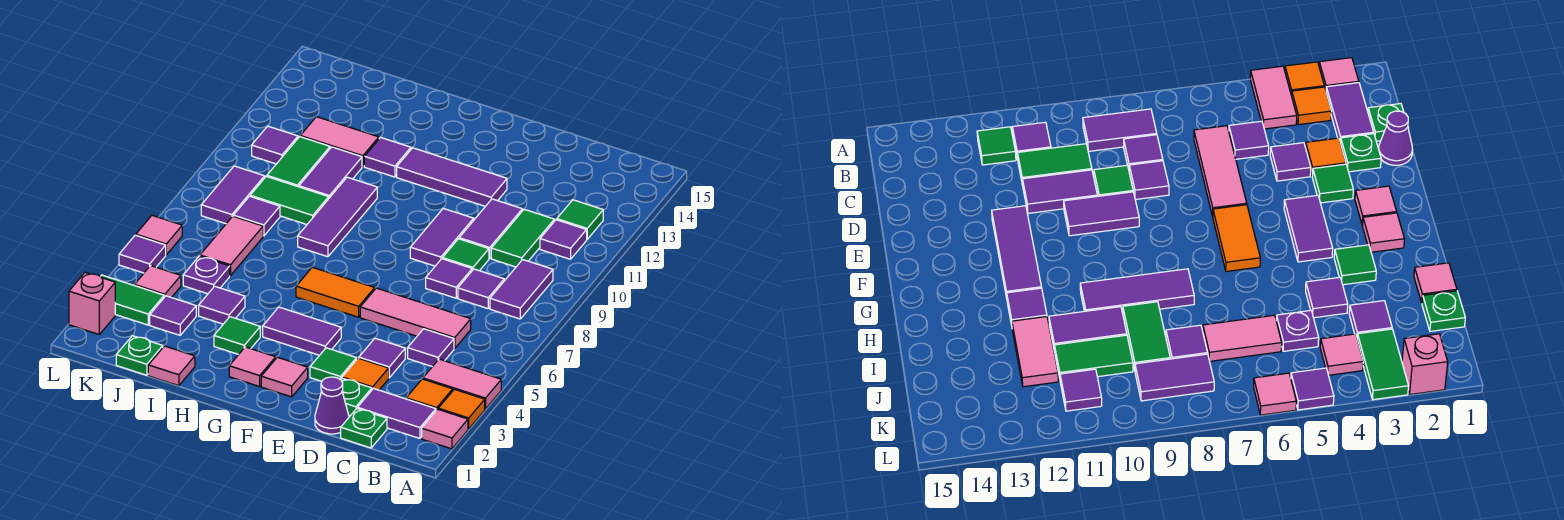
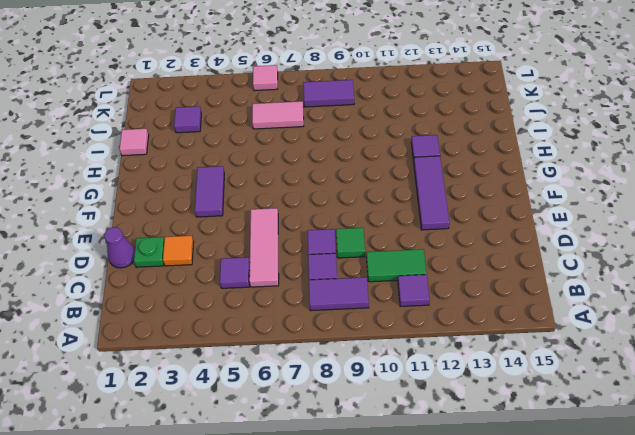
none -> pink 1x1 tile [422,409,468,449]
none -> orange 1x1 tile [438,389,485,429]
none -> pink 1x2 tile [423,359,501,409]
none -> purple 1x2 tile [357,389,436,438]

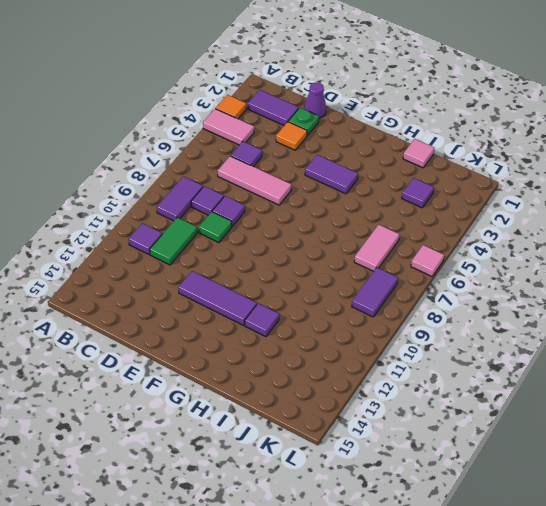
none -> pink 1x1 tile [422,409,468,449]
none -> orange 1x1 tile [406,379,453,410]
none -> green 1x1 tile [557,200,603,239]
none -> green 1x1 plate [341,409,387,448]

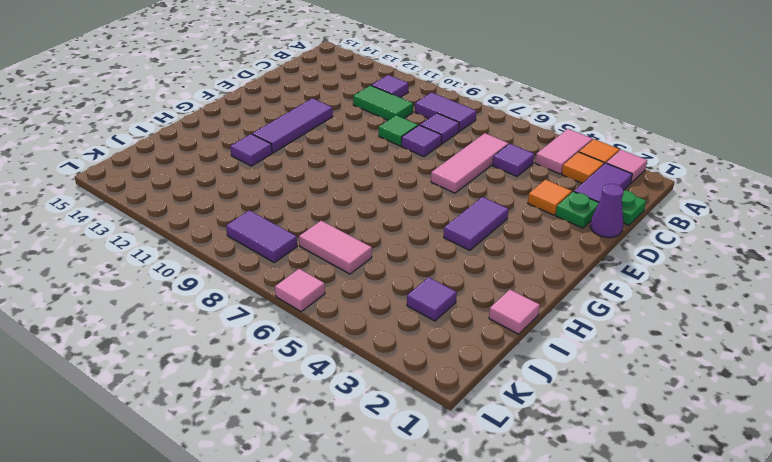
none -> green 1x1 tile [557,200,603,239]
none -> purple 1x1 tile [359,338,405,378]
none -> purple 1x2 tile [459,199,522,258]
none -> green 1x1 tile [310,348,357,381]

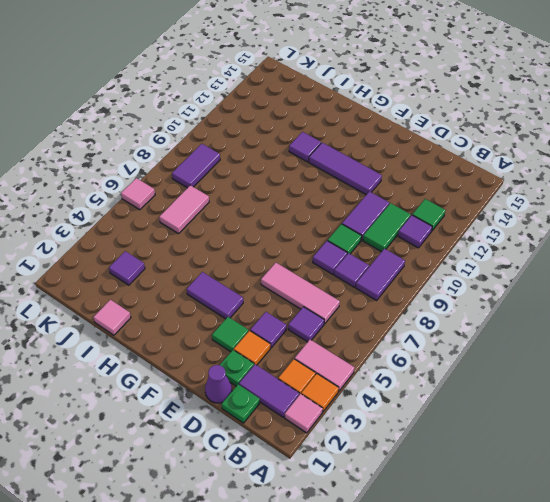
none -> purple 1x2 tile [410,208,474,266]
none -> pink 1x1 tile [261,357,308,397]
none -> orange 1x2 tile [296,267,375,317]
none -> pink 1x1 tile [229,347,276,386]

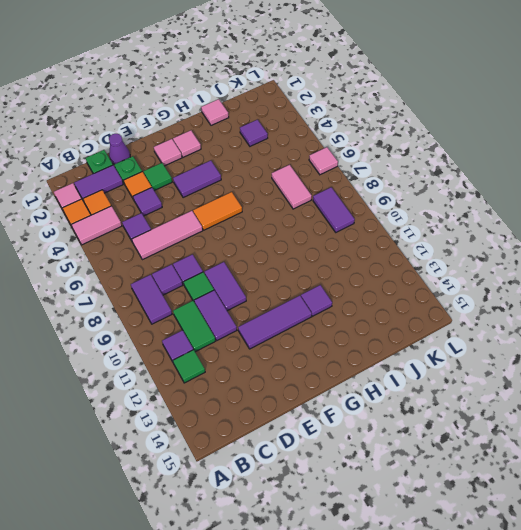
none -> green 1x1 tile [214,317,260,354]
none -> purple 1x3 tile [298,177,377,257]
none -> purple 1x1 tile [199,286,245,324]
none -> green 1x2 tile [250,176,329,225]

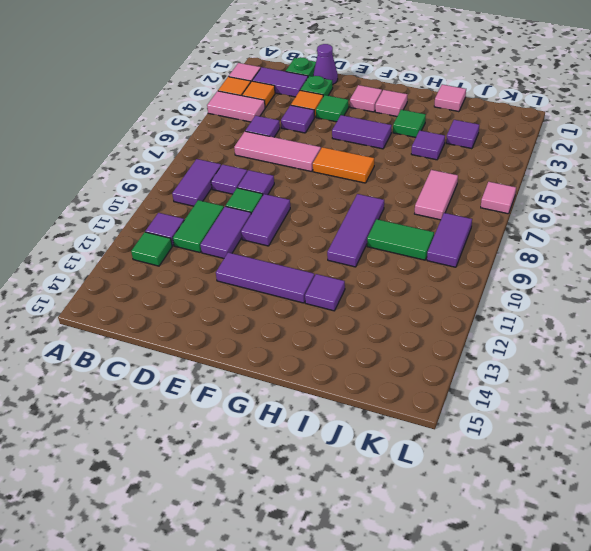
none -> purple 1x2 tile [299,147,362,198]
none -> pink 1x2 tile [300,117,379,167]
none -> green 1x1 plate [116,336,163,375]
none -> purple 1x1 plate [183,256,230,294]

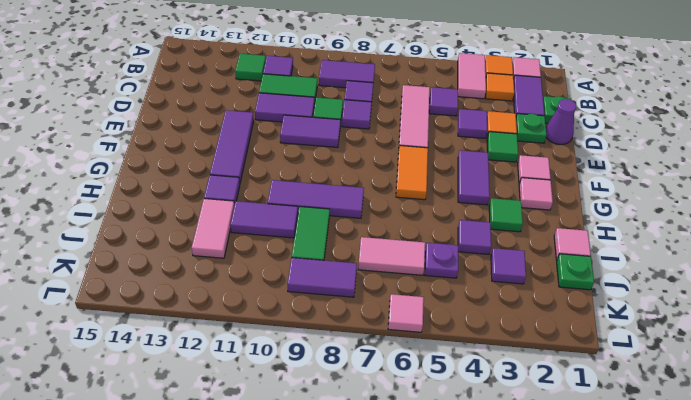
none -> purple 1x1 tile [233,196,280,236]
none -> green 1x2 tile [267,137,330,187]
none -> green 1x2 tile [101,275,164,325]
none -> pink 1x1 tile [134,266,181,298]

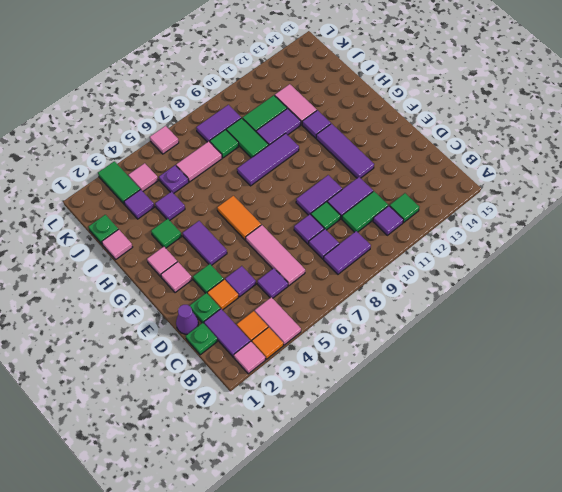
green 1x1 tile [209,130,239,158] -> purple 1x1 tile [233,196,280,236]
none -> purple 1x1 tile [252,126,298,164]
none -> pink 1x1 brick [69,272,115,334]
none -> purple 1x1 tile [119,235,166,273]

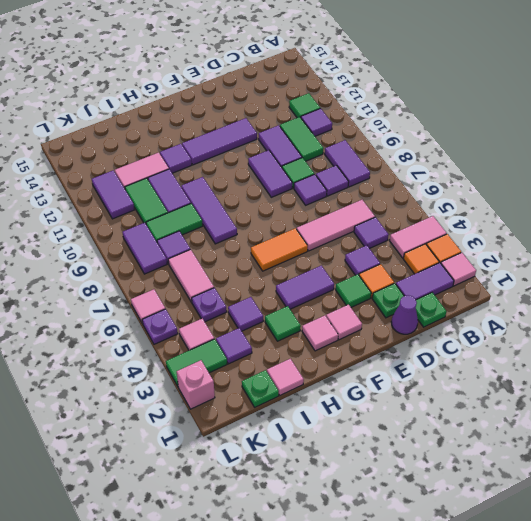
purple 1x2 tile [92,171,135,219] -> purple 1x1 tile [252,126,298,164]
purple 1x1 plate [142,309,178,344] -> purple 1x1 tile [119,235,166,273]

